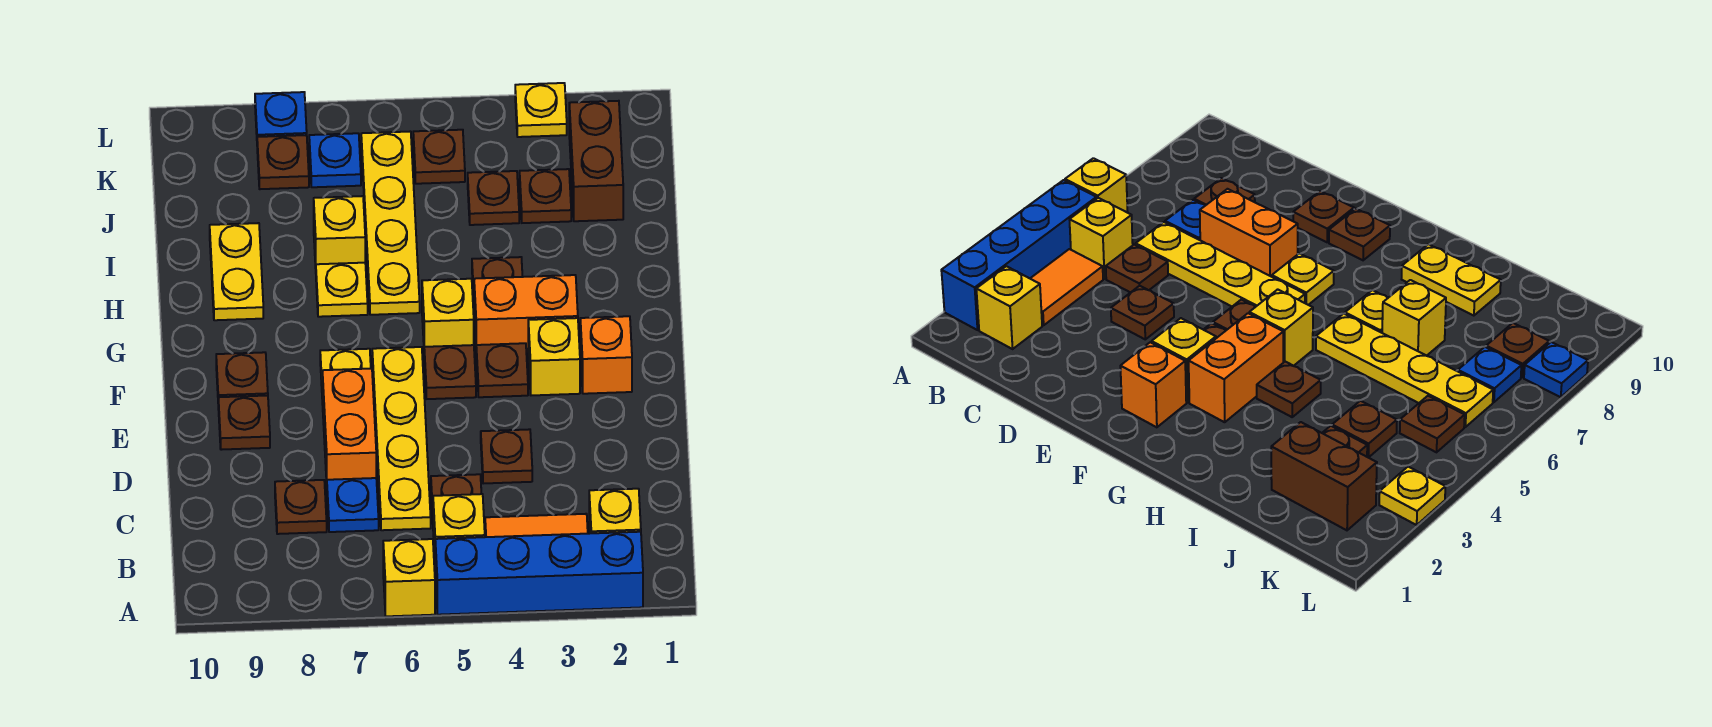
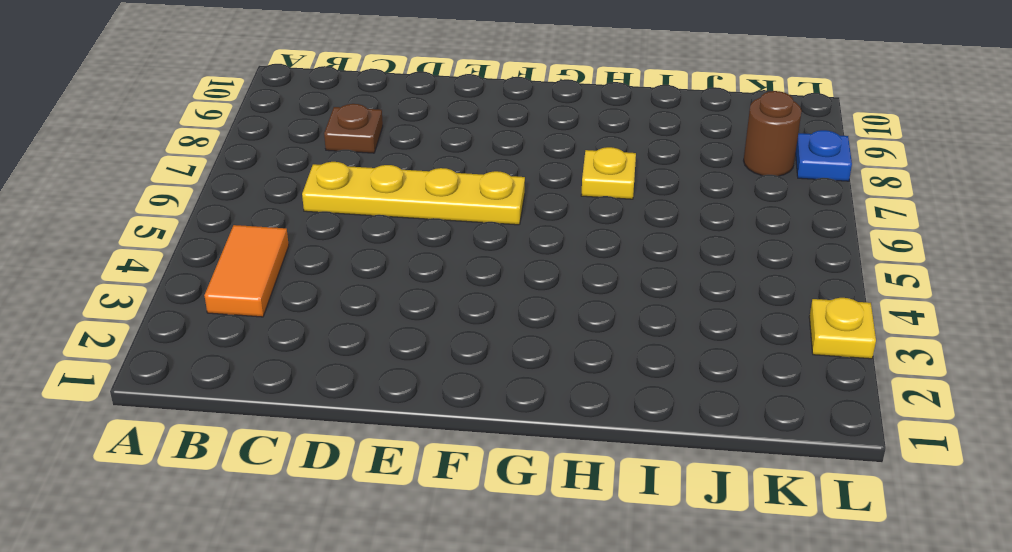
brown 1x1 round brick [744,91,802,176] -> brown 1x1 plate [257,135,309,189]
none -> blue 1x4 brick [435,532,643,615]
none -> yellow 1x1 brick [383,539,435,616]
none -> yellow 1x1 brick [589,489,641,533]
none -> yellow 1x1 brick [433,494,485,557]

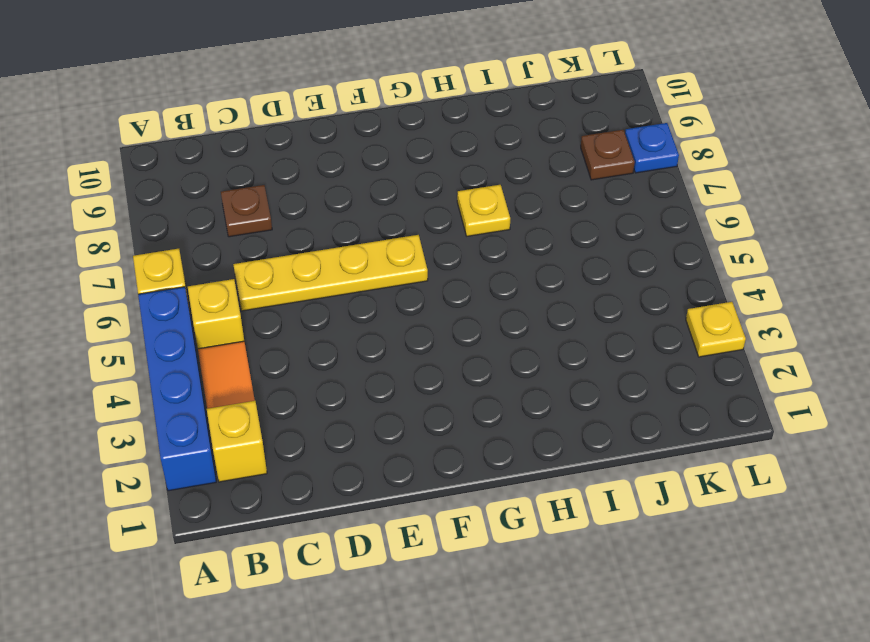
none -> brown 1x1 plate [431,474,481,518]
none -> blue 1x1 plate [327,478,379,532]
none -> brown 1x1 plate [481,429,532,484]
none -> orange 1x2 brick [322,368,376,483]

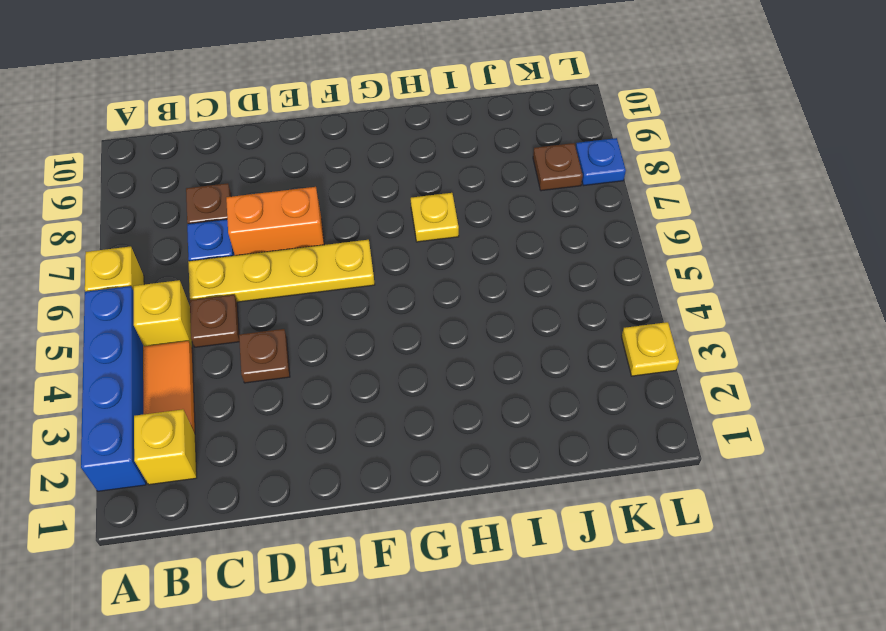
none -> brown 1x1 plate [218,396,270,450]
none -> orange 1x1 brick [580,316,632,394]
none -> yellow 1x1 brick [528,318,580,395]
none -> brown 1x1 plate [476,343,528,397]

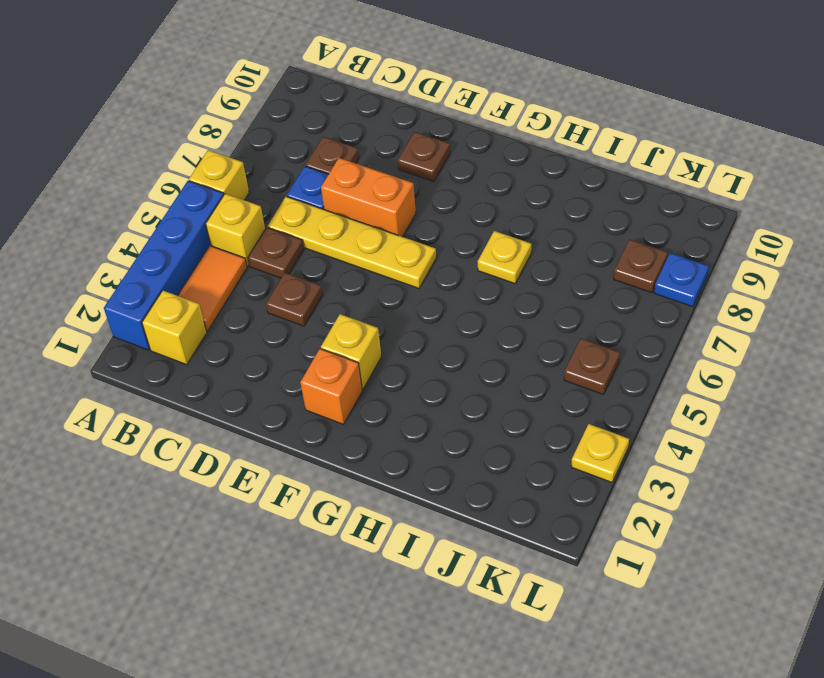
none -> brown 1x1 plate [476,343,528,397]
none -> brown 1x1 plate [424,345,476,399]
none -> yellow 1x1 plate [320,349,371,386]
none -> brown 1x1 plate [216,352,268,397]

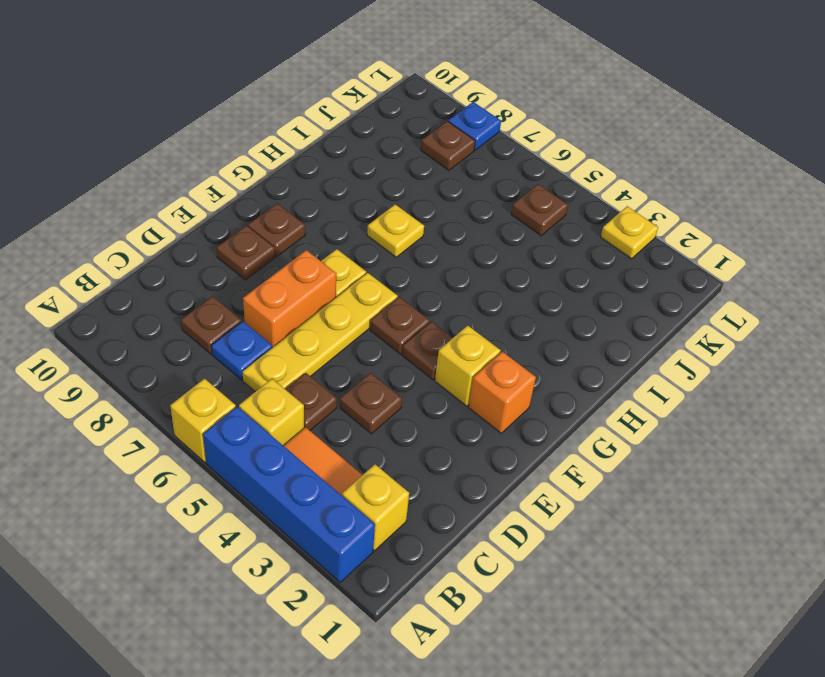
none -> orange 1x2 brick [474,275,578,353]
none -> yellow 1x1 brick [422,279,474,347]
none -> brown 1x1 plate [472,257,522,300]
none -> yellow 1x4 plate [361,131,420,315]

